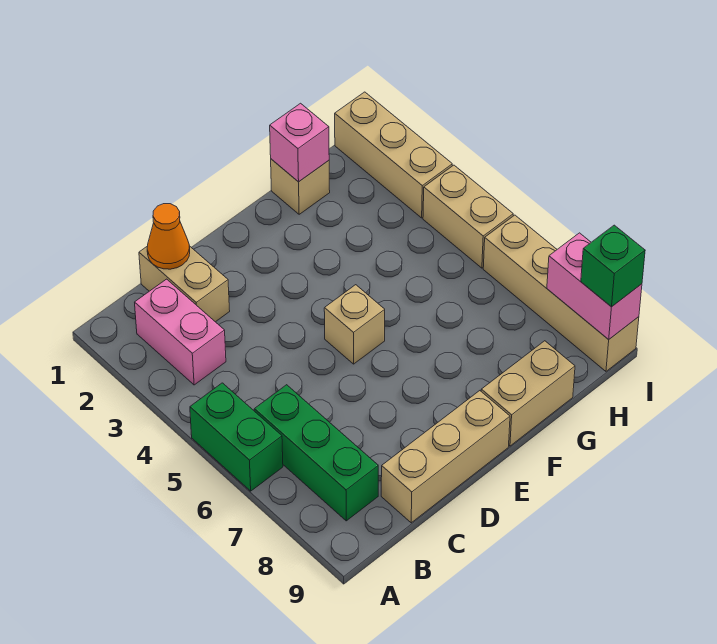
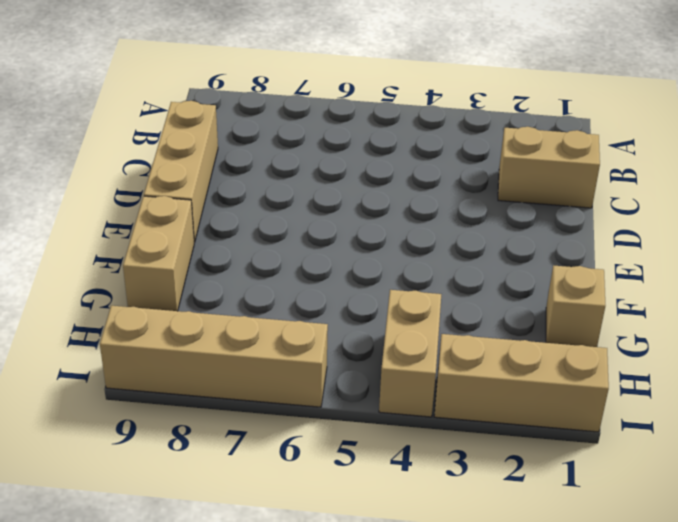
tan 1x2 brick [379,290,441,417] -> tan 1x2 brick turned to [423,165,513,268]
none -> green 1x2 brick [190,383,283,491]
none -> pink 1x2 brick [135,279,226,385]
none -> green 1x3 brick [254,385,378,521]

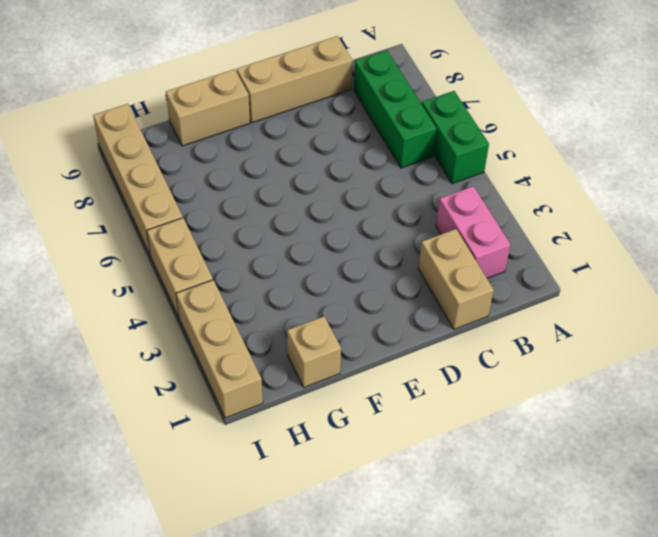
none -> tan 1x1 brick [324,285,385,364]
none -> orange 1x1 cone [147,204,190,269]
none -> pink 1x1 brick [270,103,329,182]

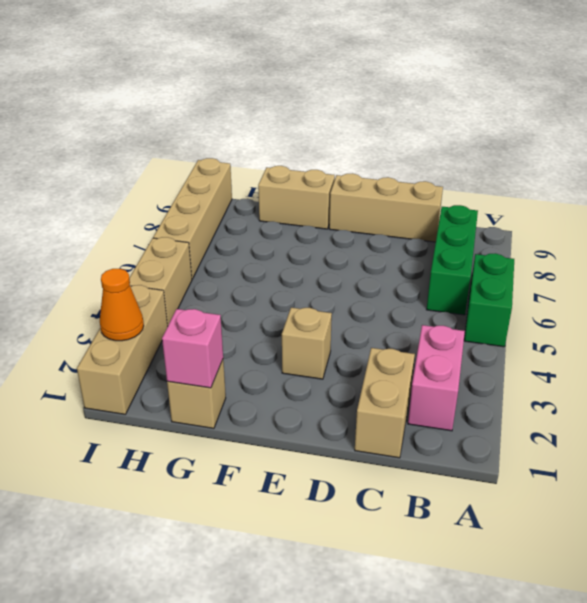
tan 1x1 brick [282,308,332,379] -> tan 1x1 brick moved to [324,285,385,364]
orange 1x1 cone [100,269,144,341] -> orange 1x1 cone moved to [147,204,190,269]
none -> pink 1x2 brick [547,233,642,339]
none -> green 1x1 brick [581,225,645,307]

